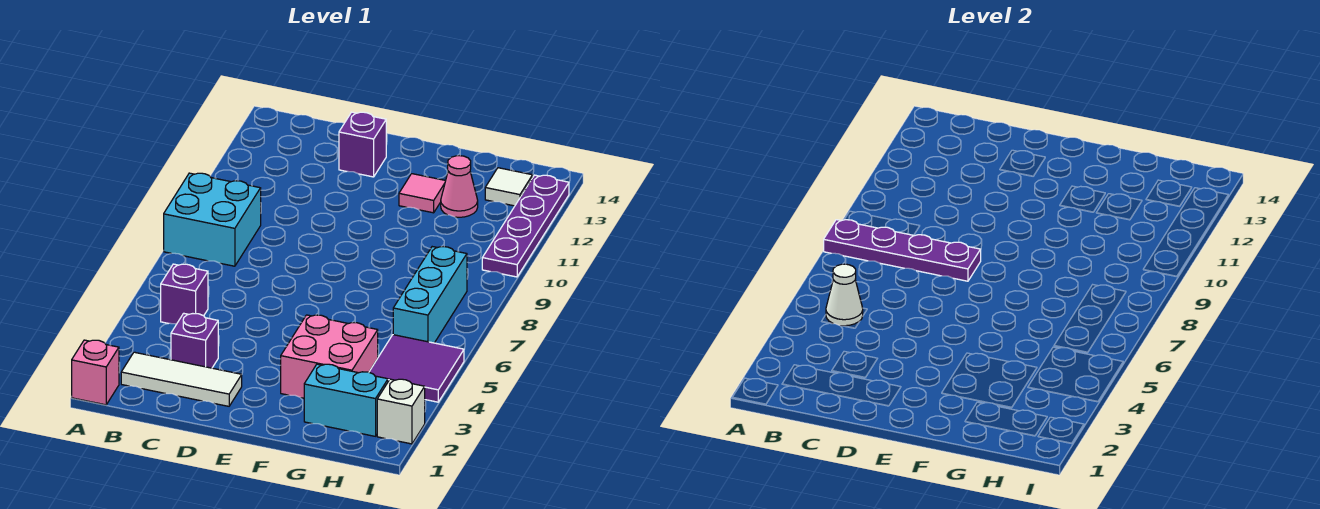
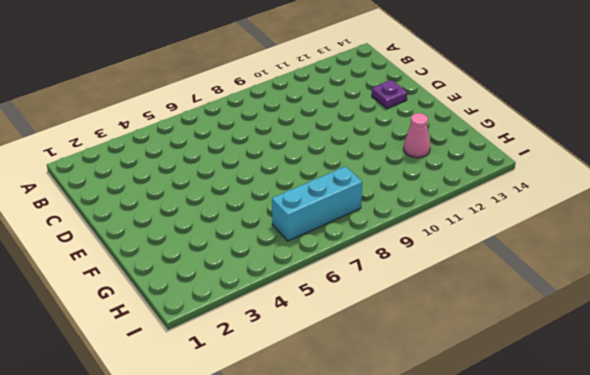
purple 1x1 plate [372,80,407,108] -> purple 1x1 brick [339,112,386,177]
none -> pink 1x1 brick [72,340,119,405]
none -> cyan 2x2 brick [164,173,261,266]
none -> white 1x3 tile [121,352,242,406]

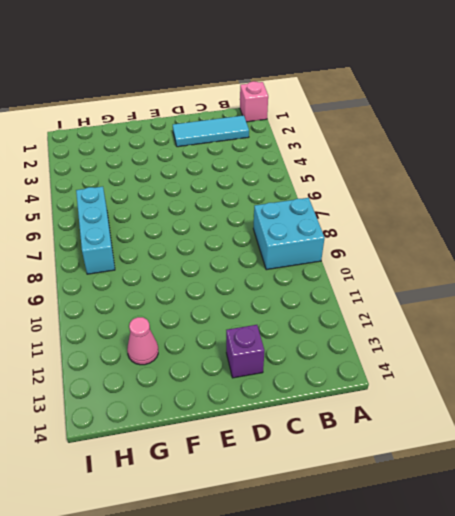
cyan 1x3 tile [173,115,249,147] -> white 1x3 tile [121,352,242,406]
none -> purple 1x1 brick [161,264,208,324]
none -> purple 1x1 brick [171,313,218,368]
none -> pink 2x2 brick [281,315,378,398]

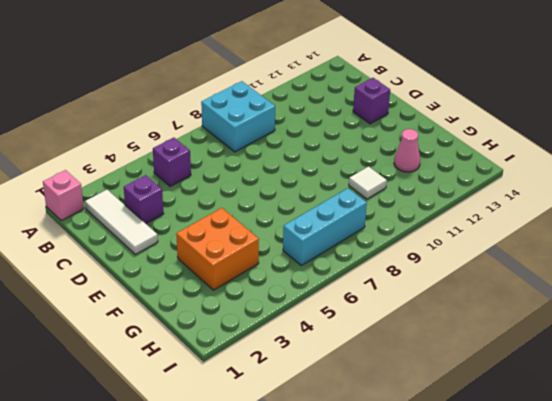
orange 2x2 brick [176,208,259,290] -> pink 2x2 brick [281,315,378,398]
white 1x1 tile [349,166,387,199] -> white 1x1 tile moved to [485,168,533,206]
none -> pink 1x1 tile [399,174,446,213]
none -> cyan 1x2 brick [304,364,388,436]
none -> purple 2x2 tile [369,335,464,402]

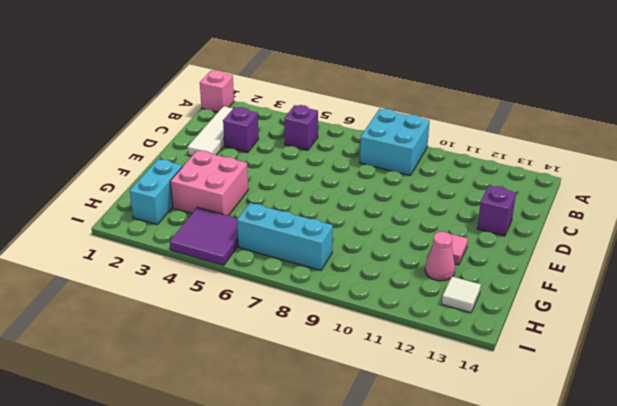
none -> white 1x1 brick [377,379,425,444]
none -> purple 1x4 plate [482,175,569,277]
none -> purple 1x4 plate [824,220,981,281]

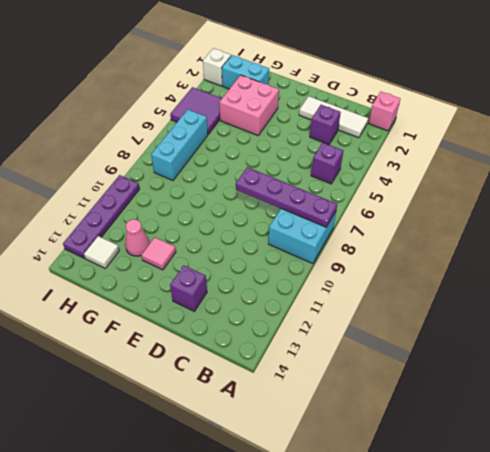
none -> white 1x1 cone [826,264,863,326]

